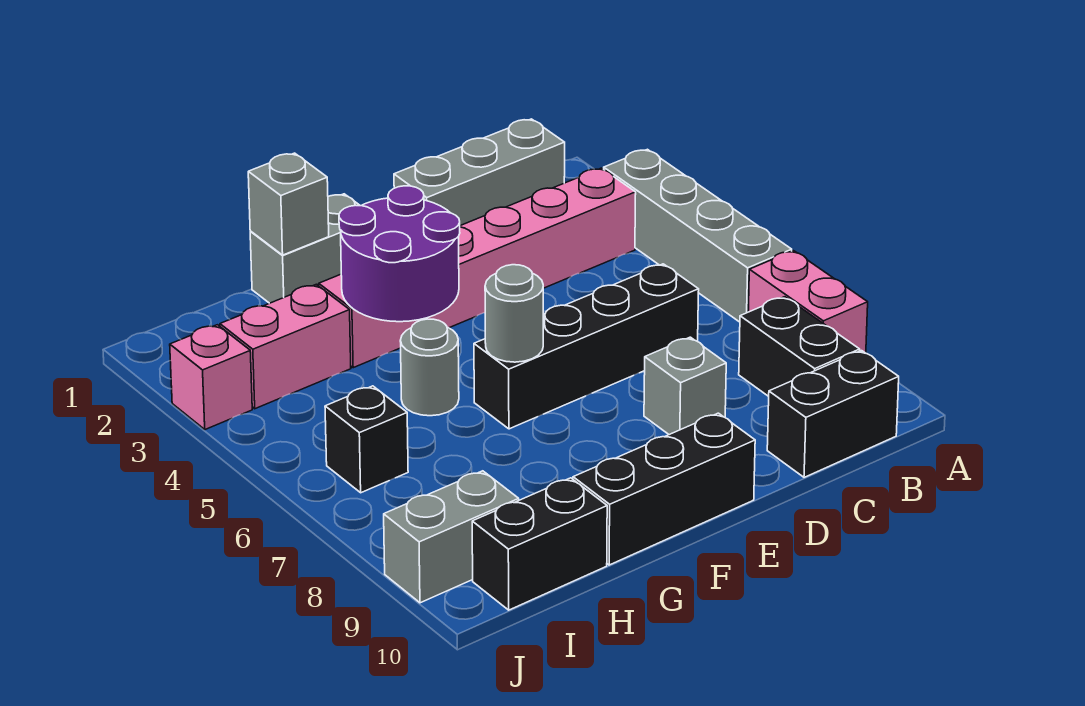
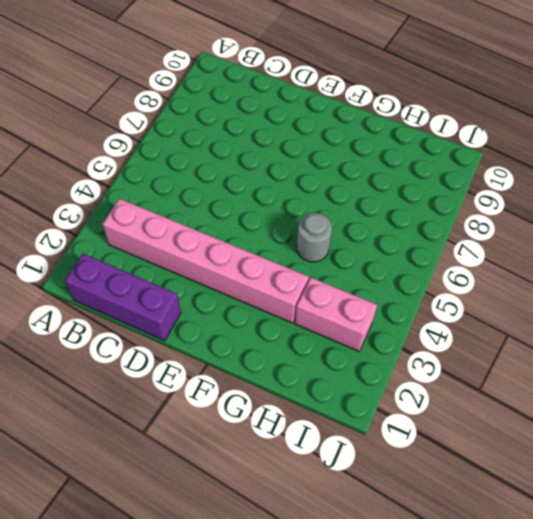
purple 1x3 brick [65,253,181,341] -> grey 1x3 brick [394,119,565,226]
none -> grey 1x4 brick [604,149,792,322]
none -> pink 1x2 brick [748,251,868,353]
none -> black 1x2 brick [739,297,860,396]

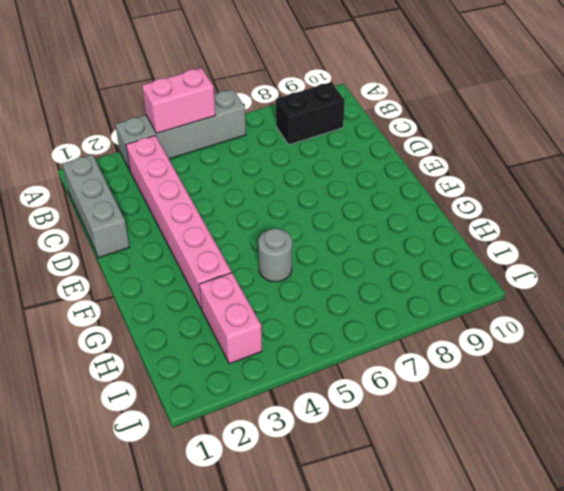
pink 1x2 brick [142,68,215,133] -> pink 1x2 brick moved to [748,251,868,353]
none -> black 1x2 brick [767,351,899,477]
none -> black 1x4 brick [474,264,699,429]
none -> grey 1x1 brick [644,337,726,435]

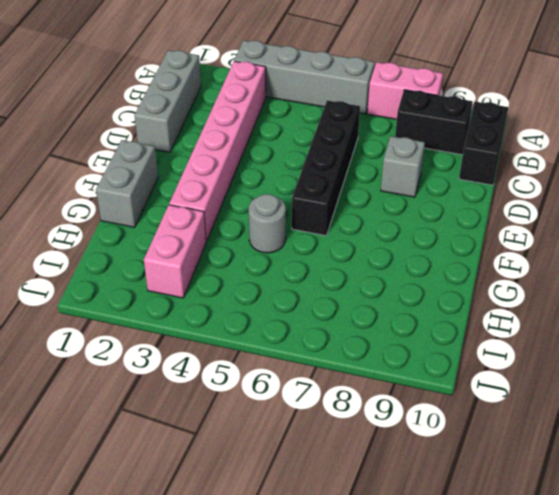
none -> black 1x3 brick [573,413,755,565]
none -> black 1x2 brick [472,478,607,610]
none -> black 1x1 brick [325,386,408,493]

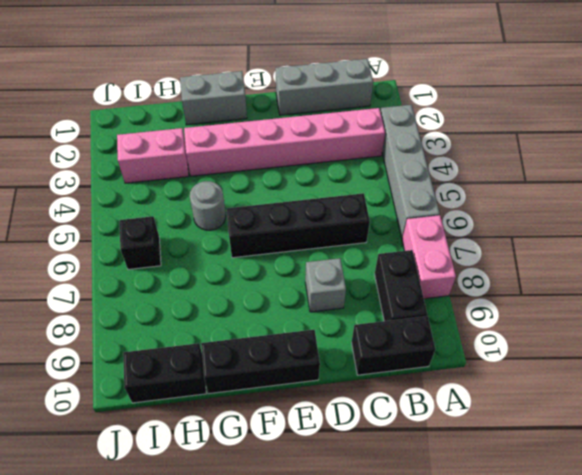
none -> grey 1x2 brick [384,471,519,603]
none -> pink 1x1 brick [170,325,252,429]
none -> purple 2x2 round brick [339,186,460,322]

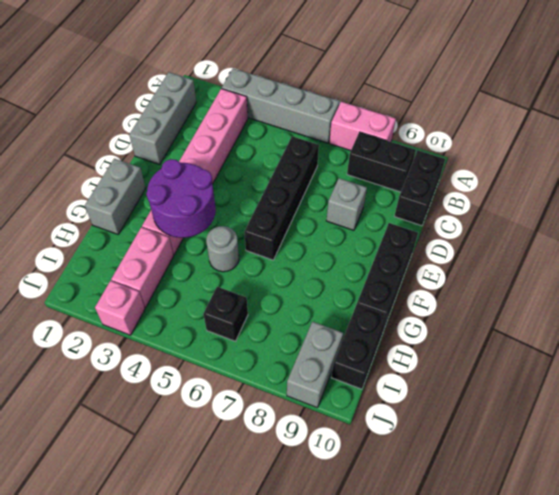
none -> grey 1x1 round brick [485,265,543,362]
none -> grey 1x1 brick [248,153,329,255]

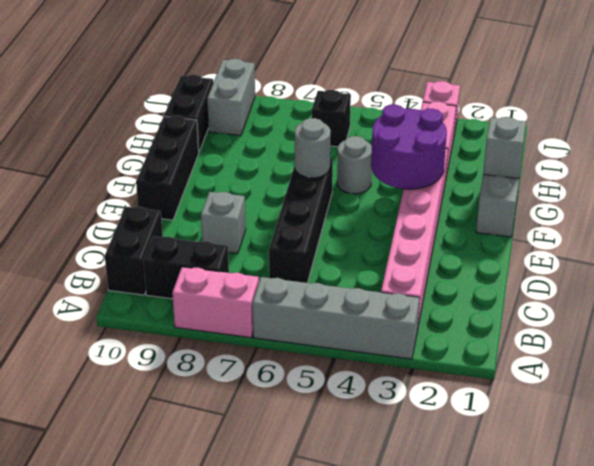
none -> grey 1x3 brick [394,119,565,226]

